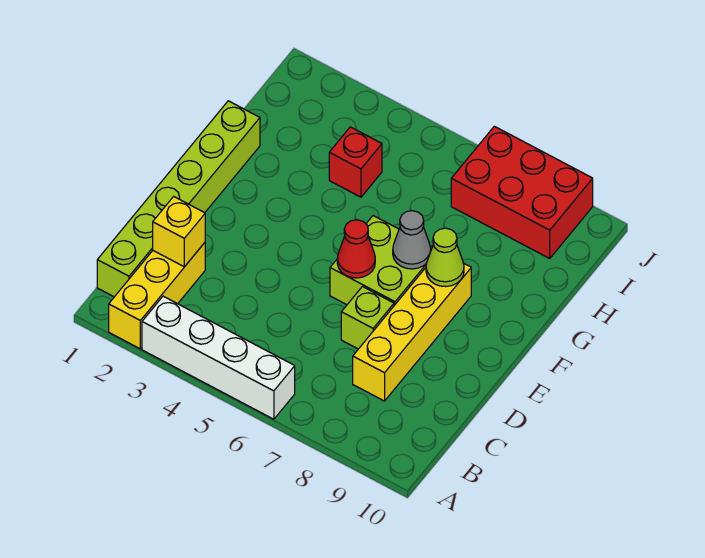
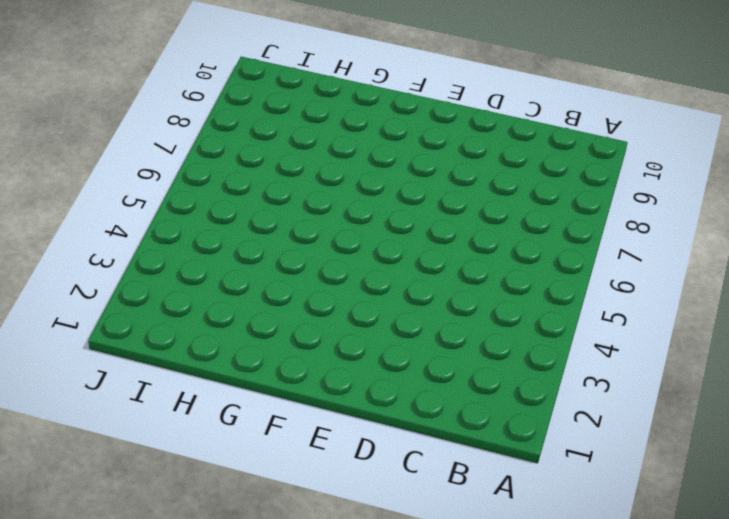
none -> yellow 1x3 brick [109,243,205,349]
none -> white 1x4 brick [142,296,295,419]
none -> lime 1x6 brick [97,101,260,297]

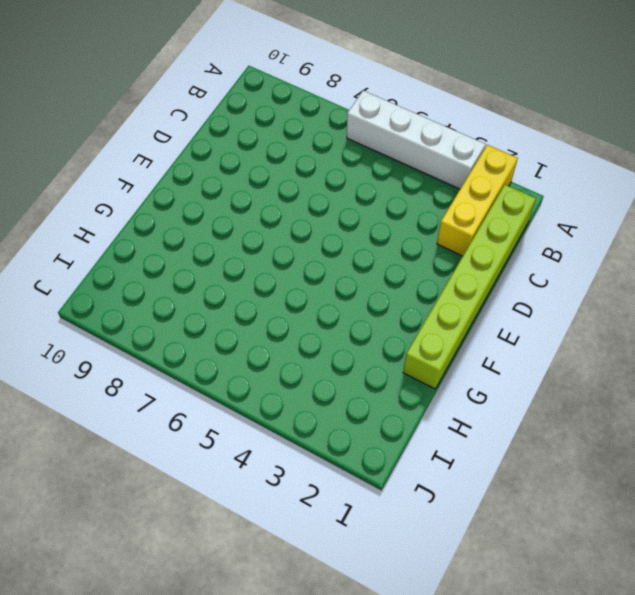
none -> yellow 1x4 brick [353,263,471,401]
none -> lime 1x1 brick [341,287,394,349]
none -> lime 2x2 brick [330,216,432,305]

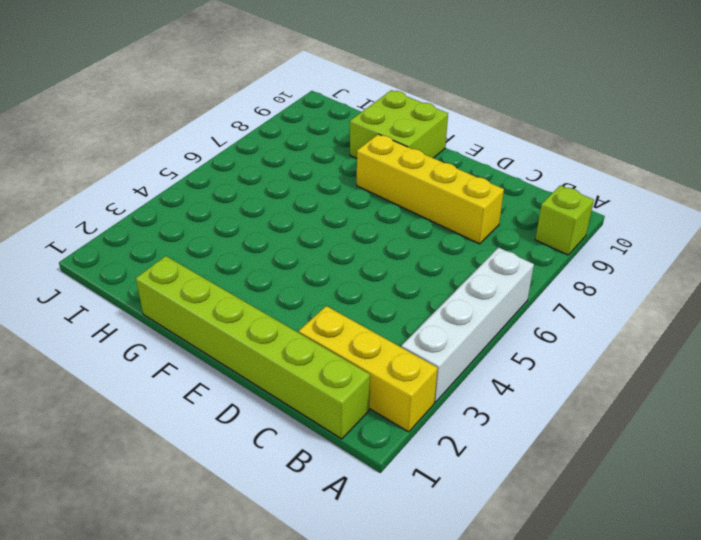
lime 1x1 brick [535,186,594,255] -> lime 1x1 brick moved to [341,287,394,349]
lime 2x2 brick [350,90,448,158] -> lime 2x2 brick moved to [330,216,432,305]
none -> red 1x1 brick [329,127,382,197]
none -> red 2x3 brick [451,126,593,258]
none -> yellow 1x1 brick [153,197,205,267]

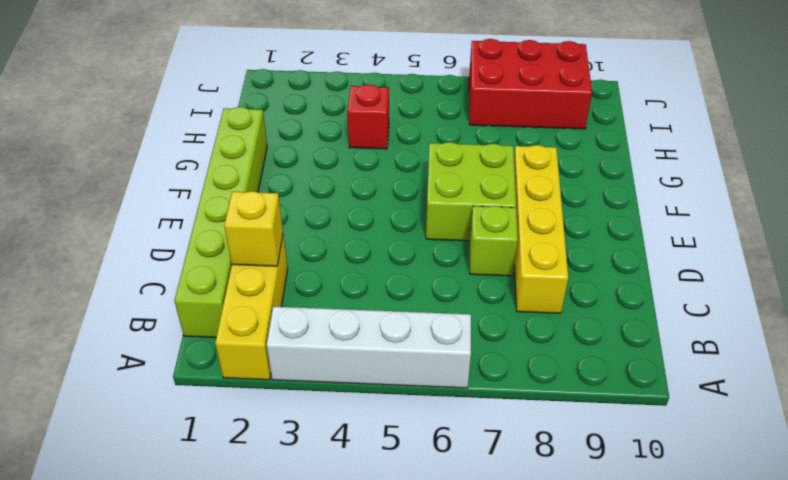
none -> red 1x1 cone [337,220,375,278]
none -> grey 1x1 cone [393,211,431,269]
none -> lime 1x1 cone [426,228,464,287]

